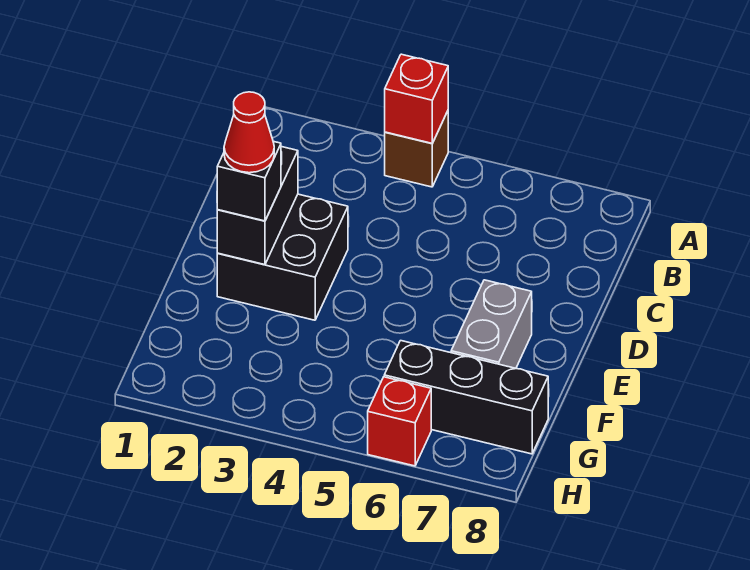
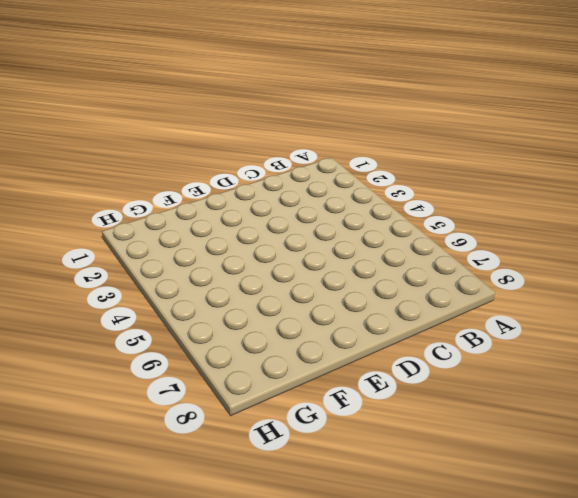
none -> brown 1x1 brick [385,111,448,187]
none -> black 2x2 brick [217,194,348,320]

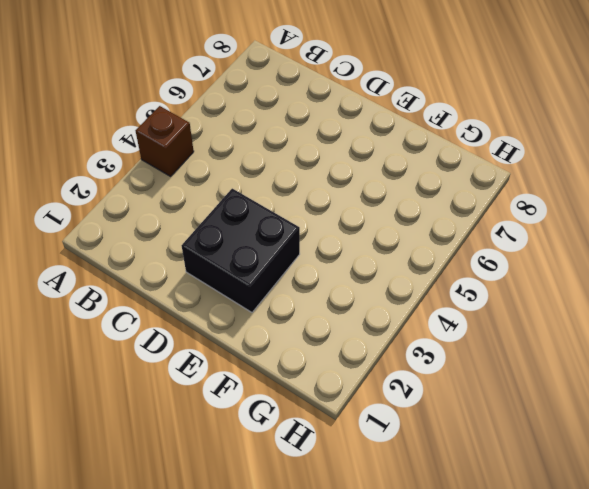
none -> grey 1x2 brick [451,280,532,368]
none -> black 1x3 brick [384,341,548,454]

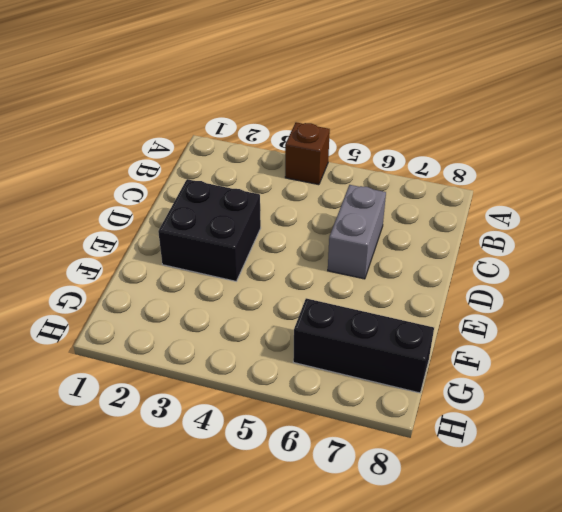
grey 1x2 brick [328,185,386,279] -> grey 1x2 brick moved to [451,280,532,368]
none -> red 1x1 brick [368,377,431,466]
none -> red 1x1 brick [385,54,448,143]

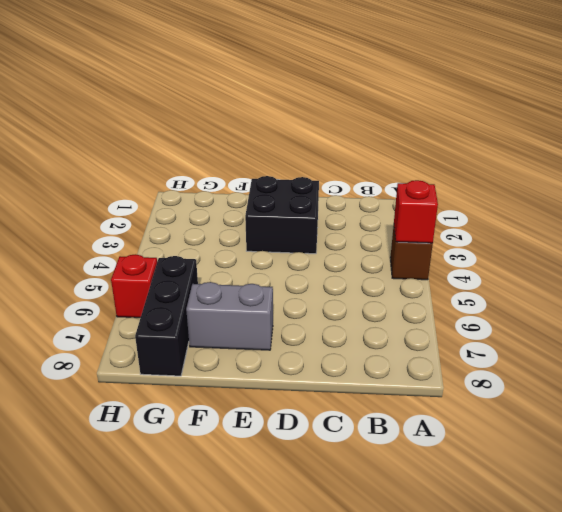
none -> black 1x2 brick [217,147,298,265]
none -> black 1x1 brick [217,142,281,221]

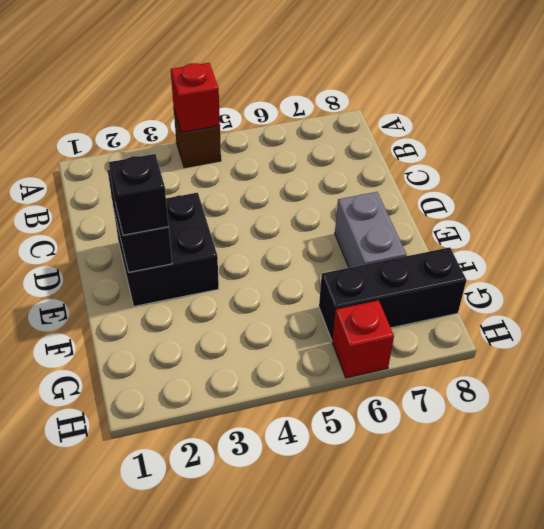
none -> red 1x1 cone [224,92,274,173]

